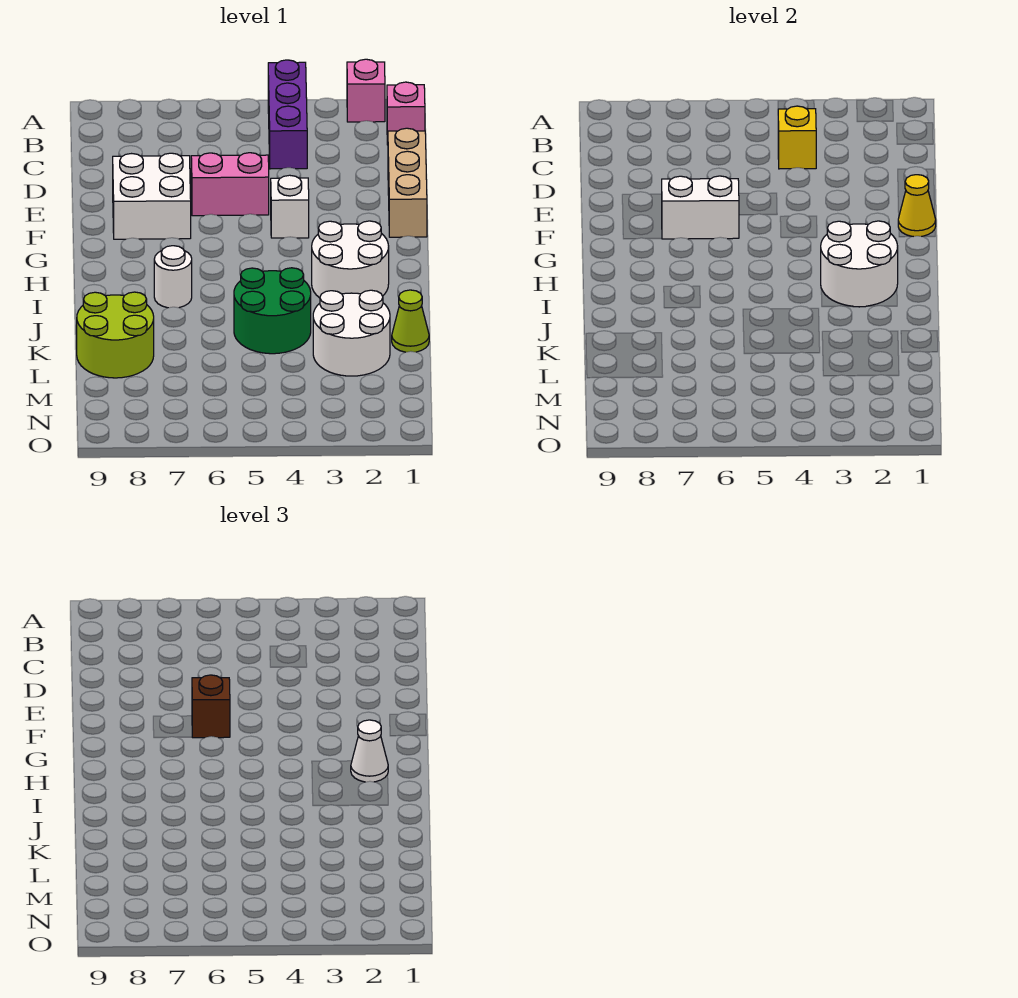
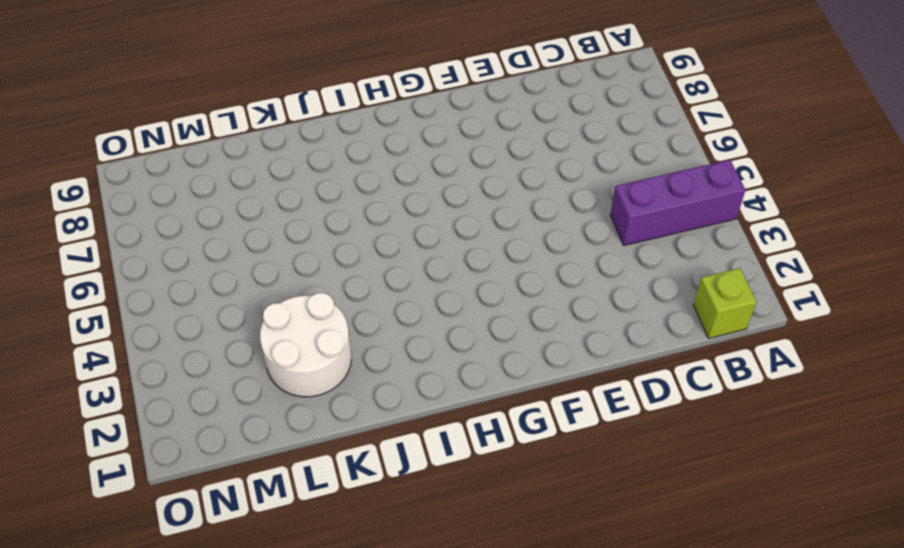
lime 1x1 brick [693,268,757,338] -> pink 1x1 brick [387,82,425,145]
none -> pink 1x1 brick [347,59,385,122]
none -> tan 1x3 brick [388,128,427,237]
none -> pink 1x2 brick [191,153,269,216]

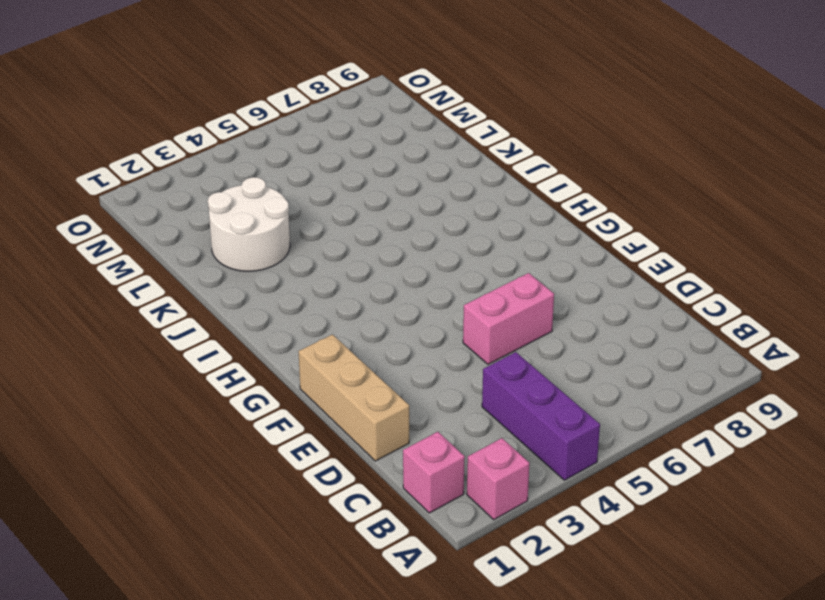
none -> white 2x2 brick [113,153,191,239]
none -> white 1x1 brick [271,175,309,238]
none -> white 2x2 round brick [312,221,389,298]

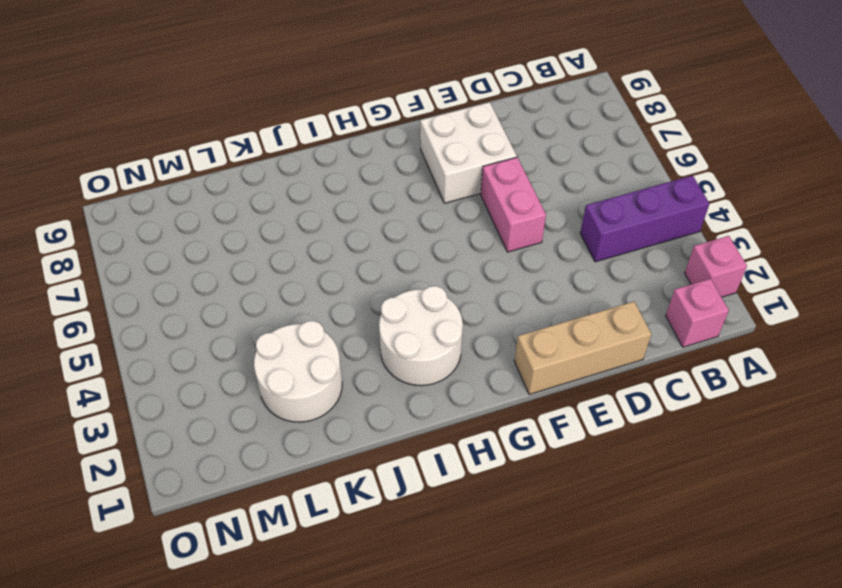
none -> white 1x1 brick [271,175,309,238]
none -> white 1x1 round brick [154,246,192,308]
none -> green 2x2 round brick [234,268,311,354]

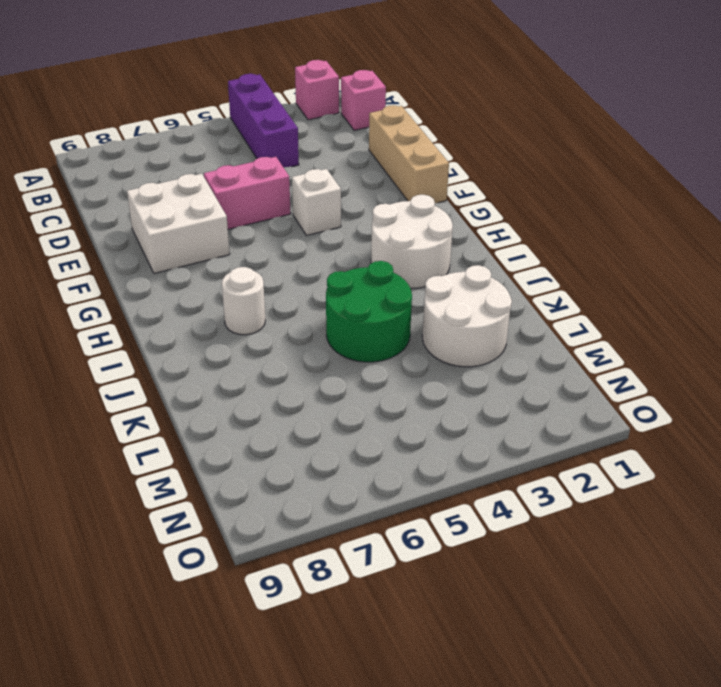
none -> lime 1x1 cone [392,290,429,352]
none -> lime 2x2 round brick [77,292,154,378]
none -> yellow 1x1 brick [778,106,816,169]

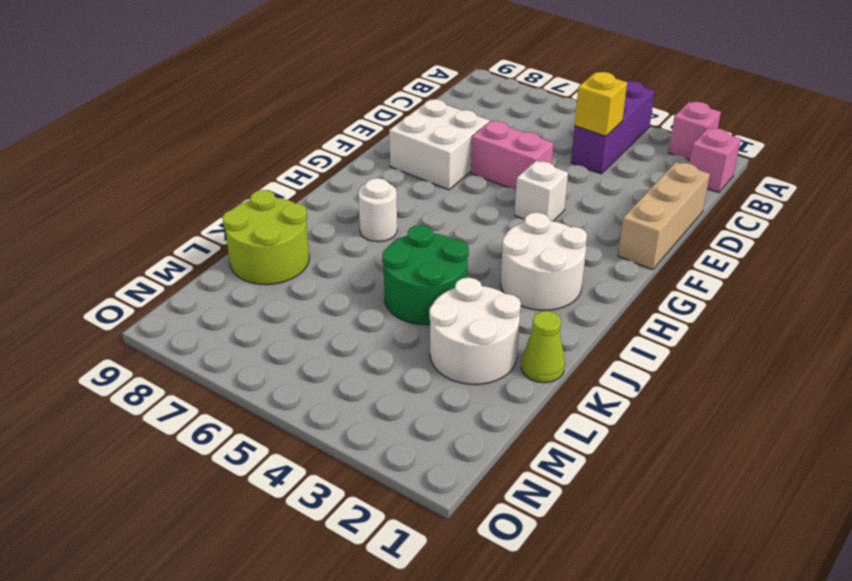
none -> yellow 1x1 cone [898,175,936,237]
none -> white 1x2 brick [662,176,739,239]
none -> white 2x2 round brick [821,221,898,307]

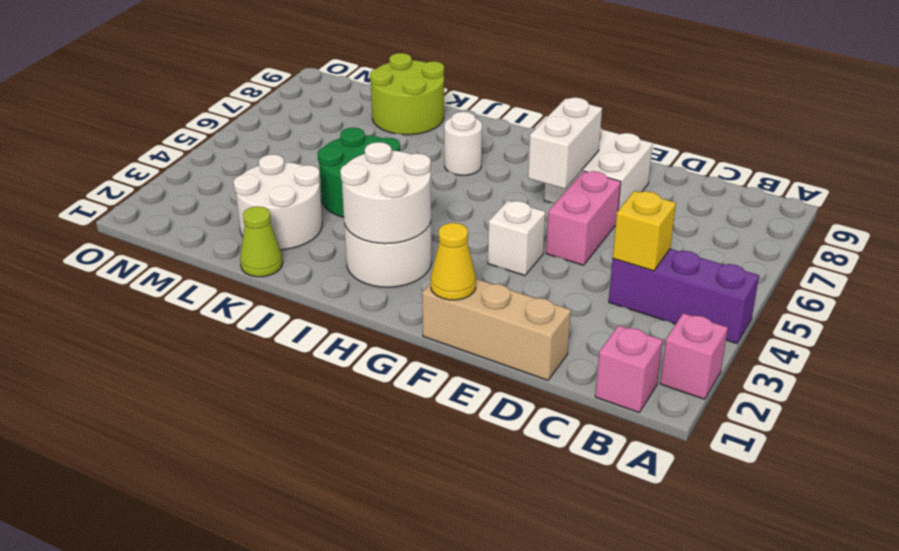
none -> brown 1x1 brick [192,675,230,738]
none -> white 1x1 cone [351,720,388,782]

